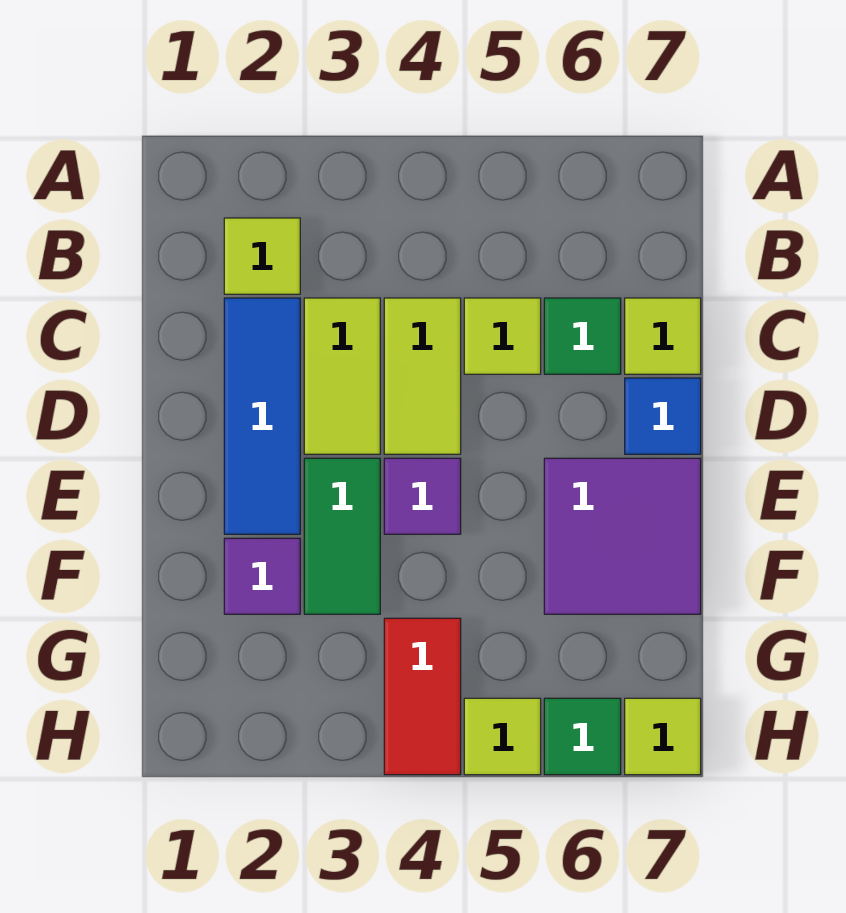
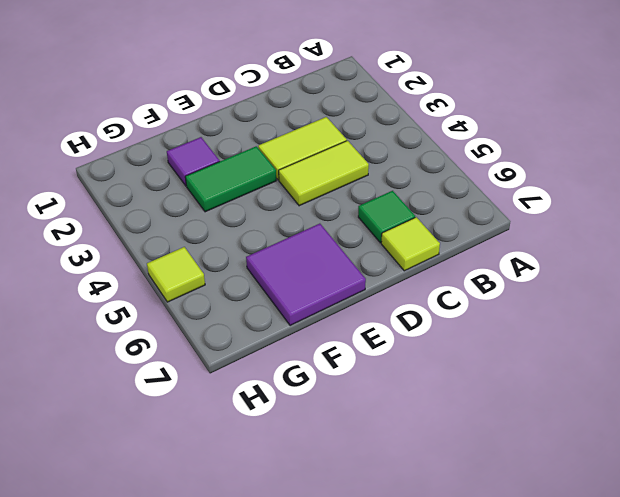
none -> lime 1x1 tile [224,218,300,294]
none -> blue 1x3 tile [224,298,300,534]
none -> lime 1x1 tile [464,298,541,374]

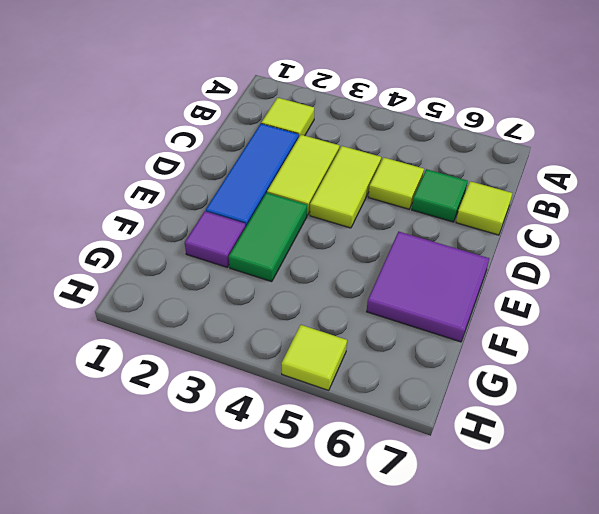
none -> blue 1x1 tile [625,378,701,454]
none -> purple 1x1 tile [384,458,461,534]
none -> red 1x2 tile [384,618,461,775]

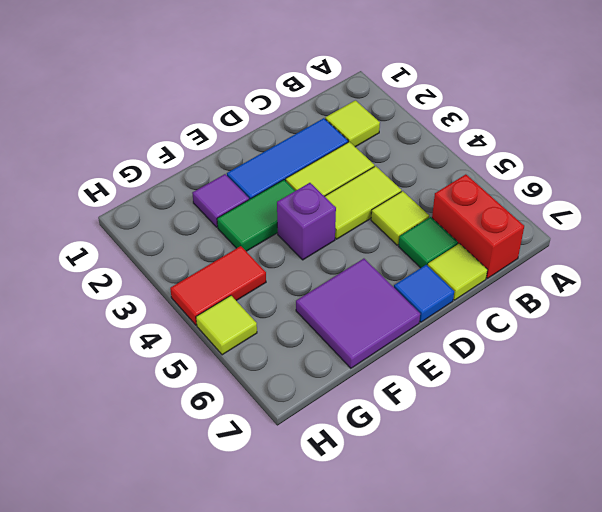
red 1x2 brick [432,174,524,278] -> none
purple 1x1 brick [277,183,336,260] -> purple 1x1 tile [384,458,461,534]
none -> green 1x1 tile [544,698,621,775]
none -> lime 1x1 tile [625,698,701,775]

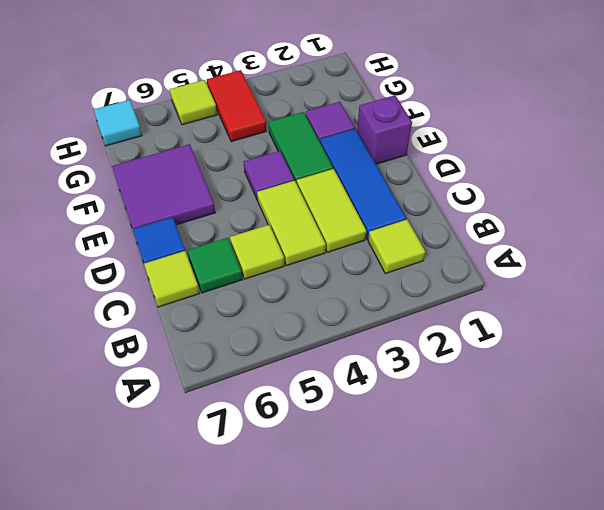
purple 1x1 brick [357,95,412,164] -> none
cyan 1x1 tile [94,100,142,146] -> lime 1x1 tile [625,698,701,775]
none -> green 1x1 tile [544,698,621,775]

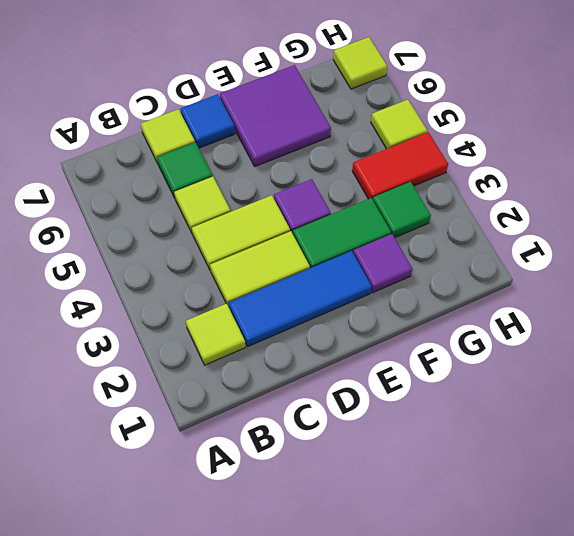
green 1x1 tile [373,182,431,237] -> green 1x1 tile moved to [544,698,621,775]

